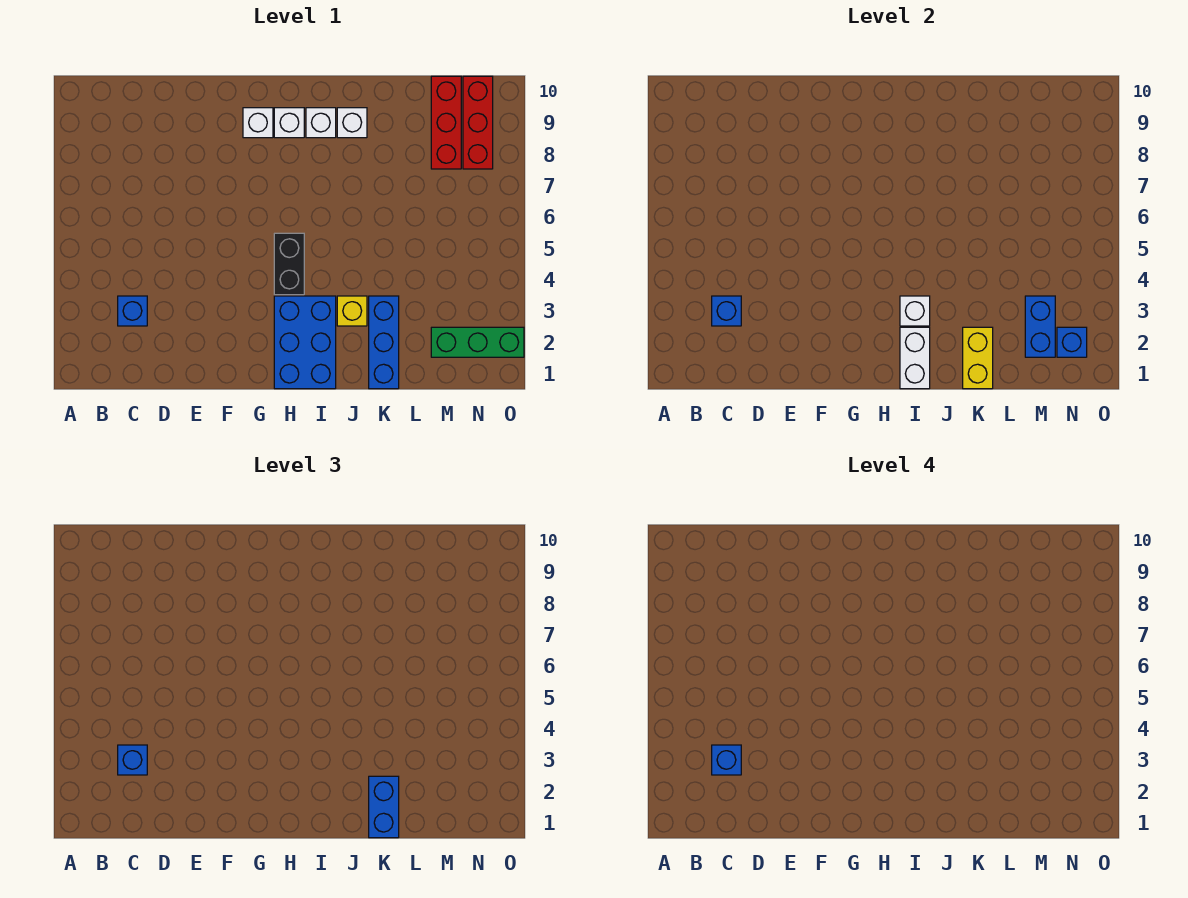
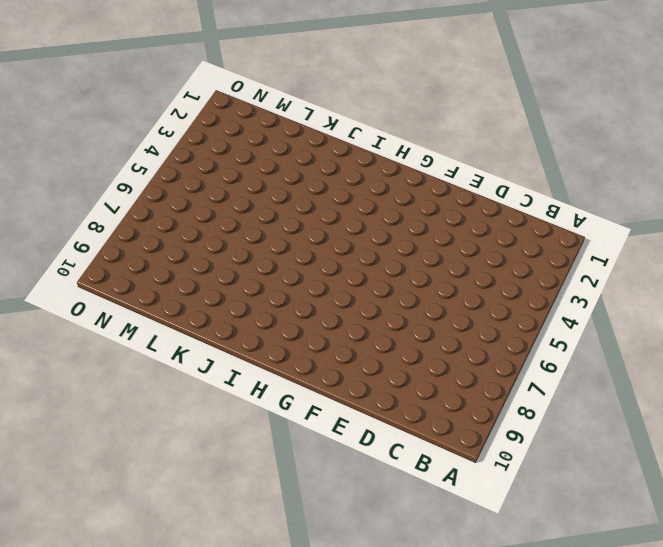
none -> blue 1x1 brick [118,296,147,326]
none -> white 1x1 brick [243,108,273,138]
none -> blue 2x3 brick [274,296,336,389]

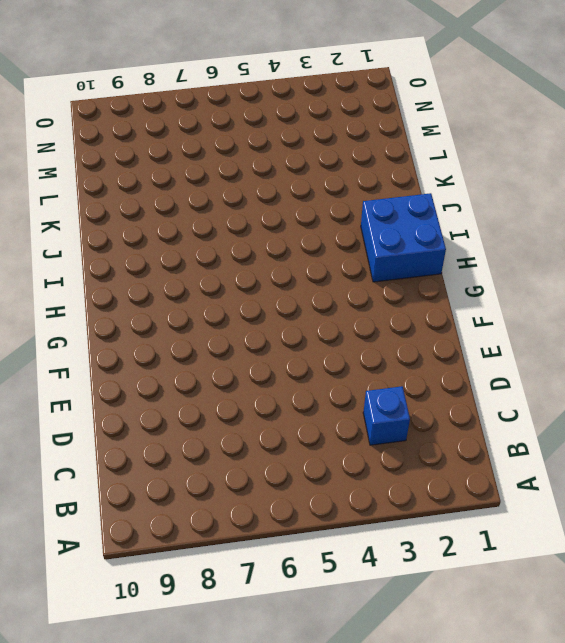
blue 2x2 brick [361,193,446,282] -> blue 2x3 brick [274,296,336,389]
none -> white 1x1 brick [243,108,273,138]
none -> black 1x2 brick [274,233,304,295]
none -> white 1x1 brick [274,108,304,138]

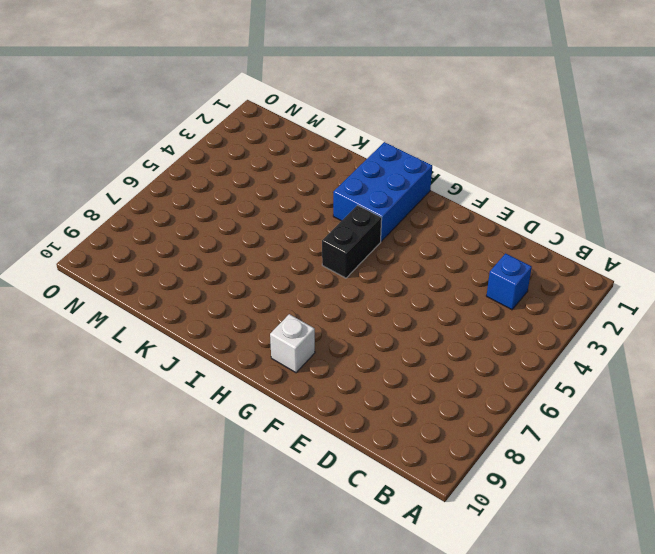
none -> white 1x1 brick [274,108,304,138]
none -> white 1x1 brick [306,108,336,138]
none -> yellow 1x1 brick [337,296,367,326]

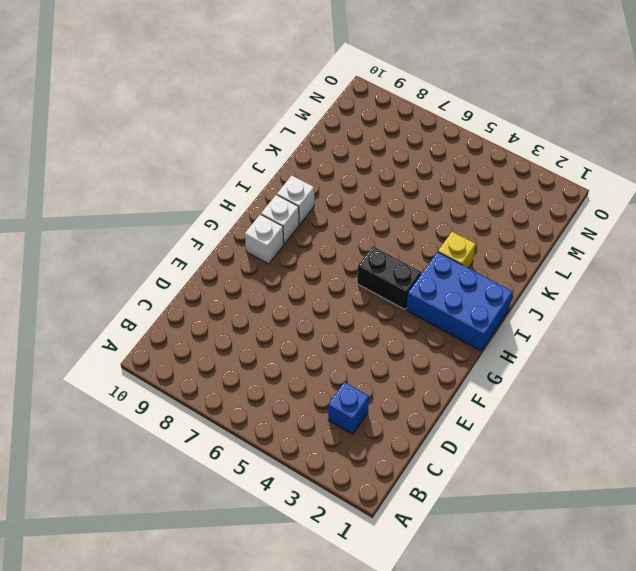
none -> white 1x1 brick [337,108,367,138]
none -> blue 1x3 brick [369,296,399,389]
none -> green 1x3 brick [431,327,524,357]

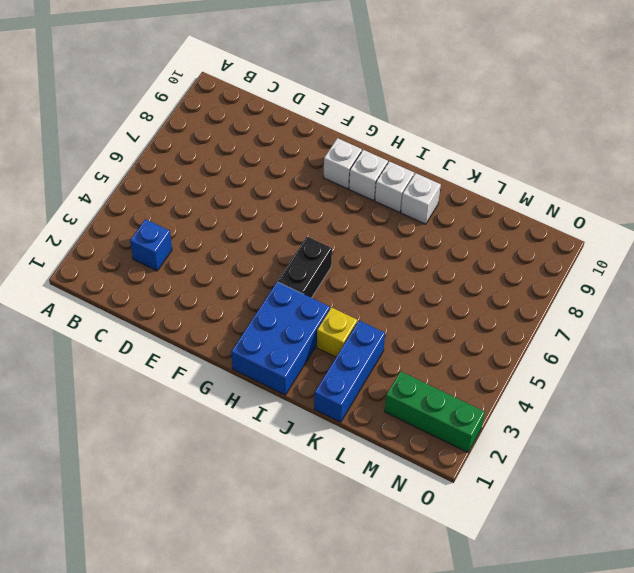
none -> red 1x3 brick [431,76,461,169]
none -> red 1x3 brick [463,76,493,169]
none -> blue 1x1 brick [712,296,741,326]

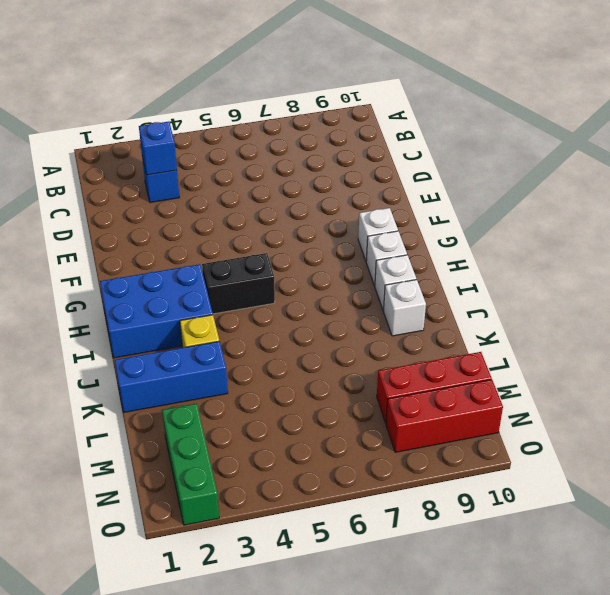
none -> white 1x2 brick [900,327,930,389]
none -> white 1x1 brick [900,296,930,326]
none -> yellow 1x2 brick [963,327,993,389]

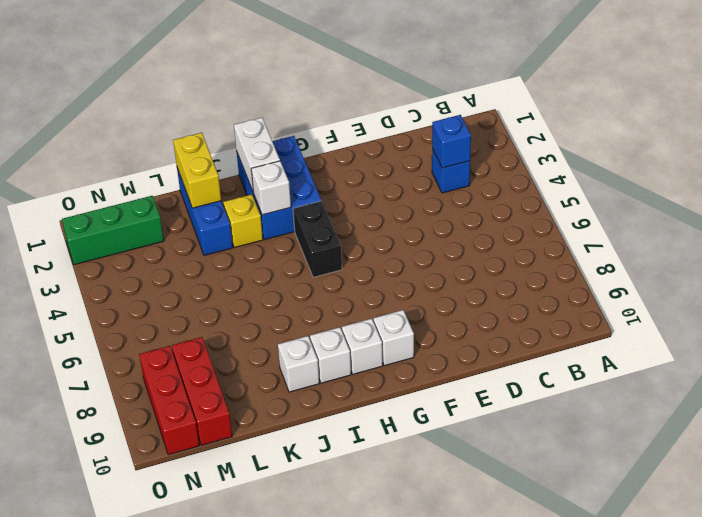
none -> blue 1x2 brick [1025,296,1055,357]
none -> blue 1x1 brick [1057,327,1087,357]
none -> blue 1x1 brick [118,745,147,775]

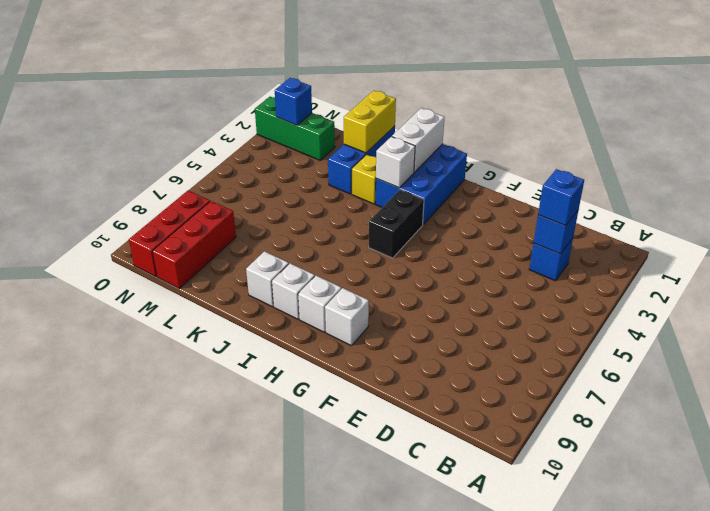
none -> blue 1x2 brick [1025,296,1055,357]
none -> blue 1x2 brick [369,776,399,838]
none -> blue 1x1 brick [712,745,741,775]

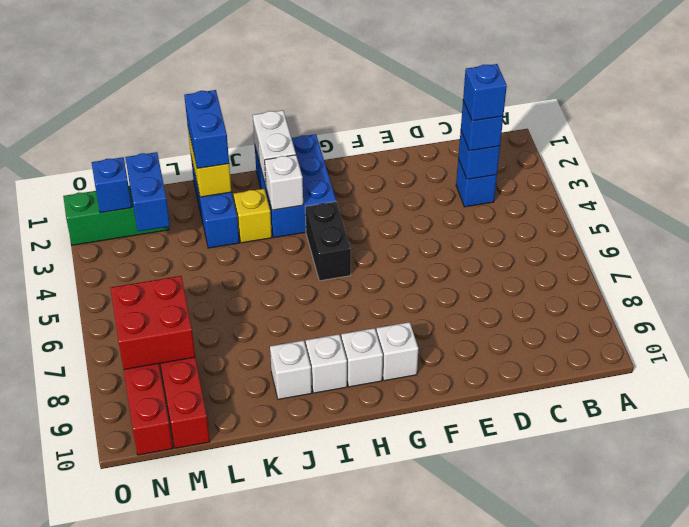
red 2x2 brick [111,276,195,369] -> none

